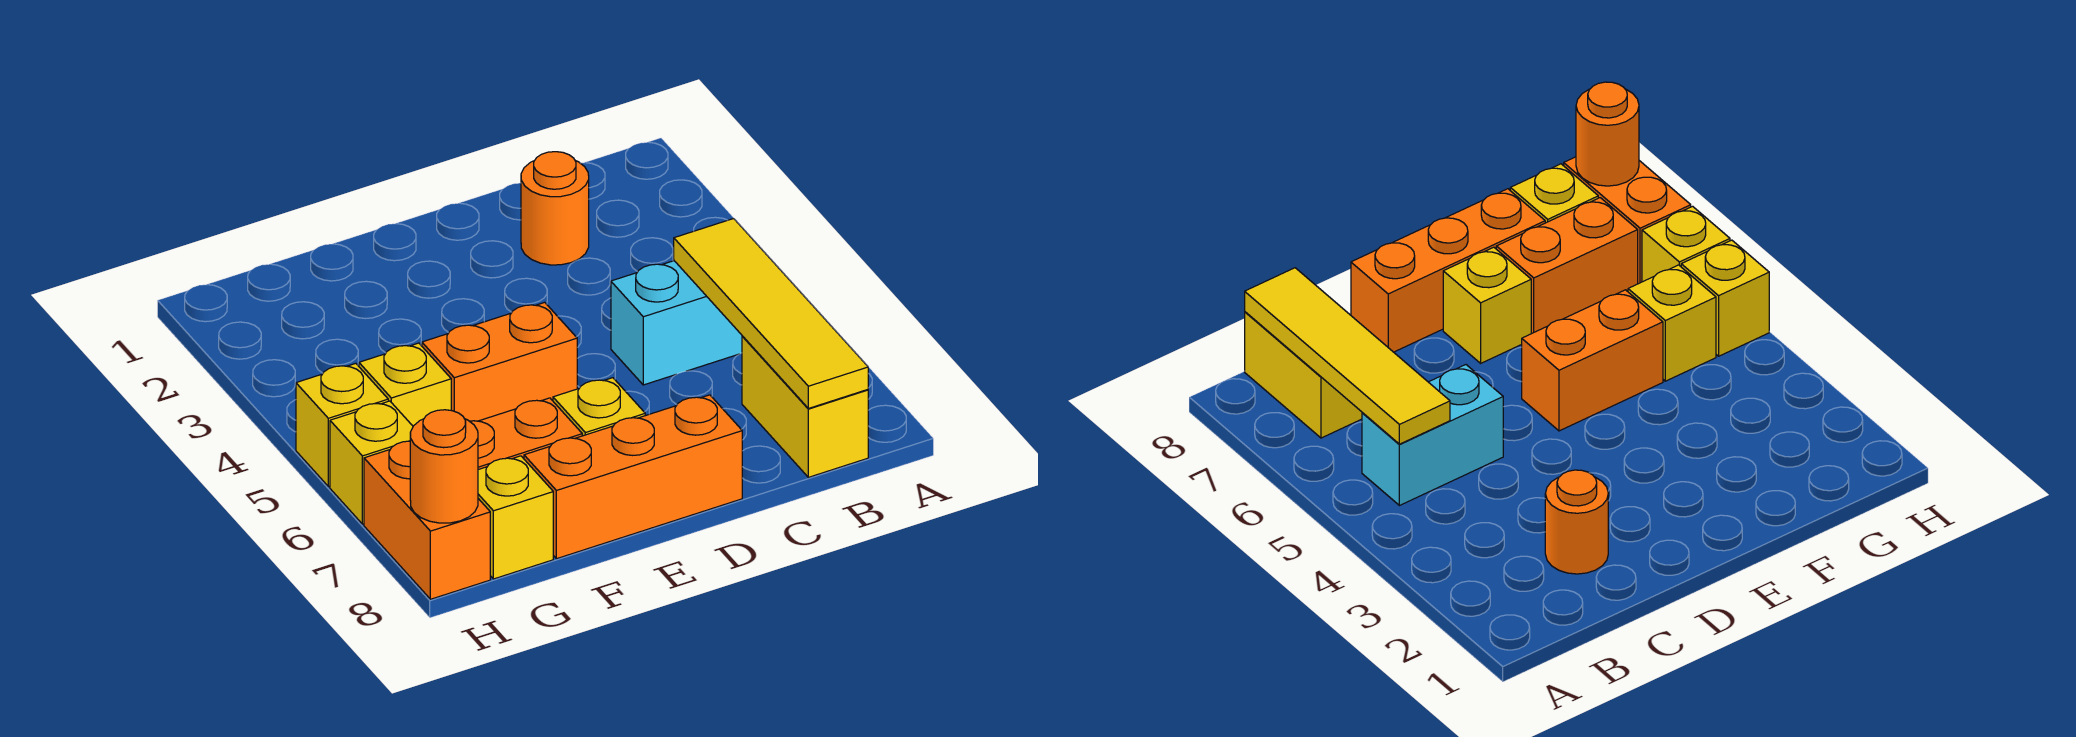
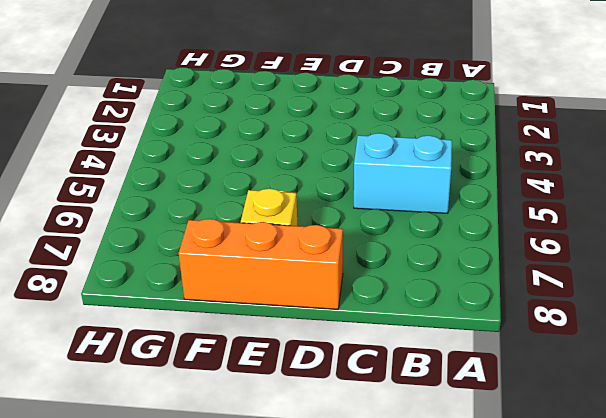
none -> yellow 1x2 brick [742,336,868,477]
none -> orange 1x1 round brick [521,152,589,265]
none -> orange 1x2 brick [422,302,577,421]

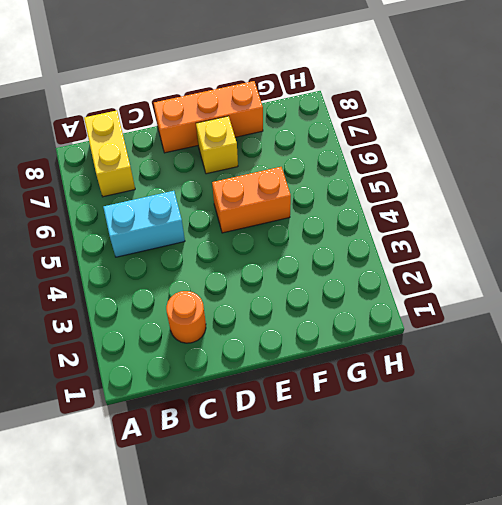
none -> orange 1x2 brick [470,398,582,469]
none -> yellow 1x1 brick [359,343,451,426]
none -> yellow 1x1 brick [478,456,553,579]

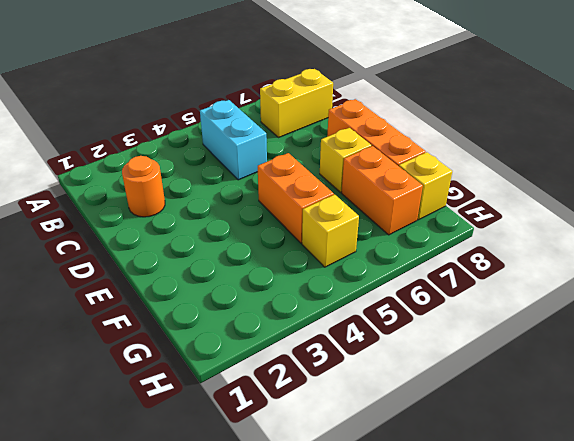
none -> yellow 1x1 brick [296,363,388,487]
none -> yellow 1x1 brick [330,401,413,524]
none -> orange 1x2 brick [364,441,490,599]

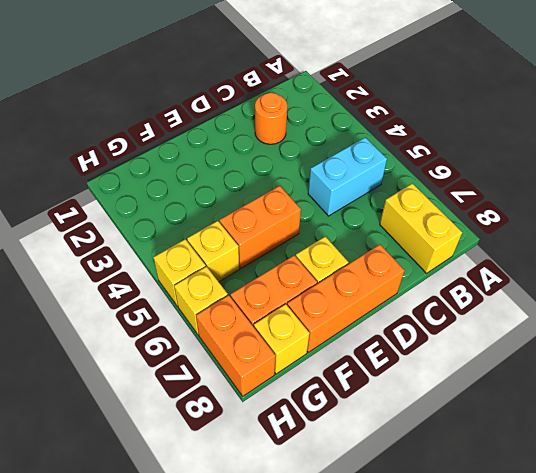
none -> yellow 1x4 tile [674,219,868,408]
none -> orange 1x1 round brick [410,410,478,523]

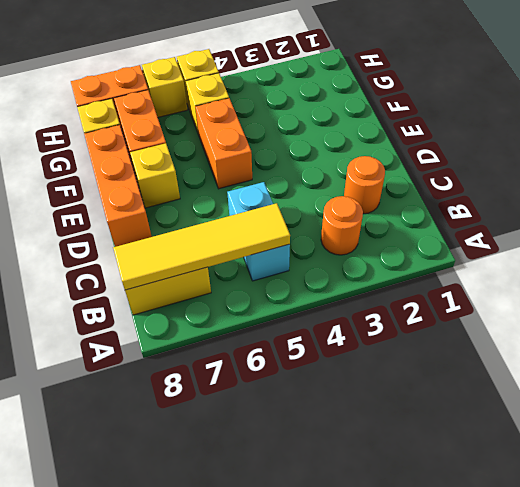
orange 1x1 round brick [321,196,363,255] -> orange 1x1 round brick moved to [410,410,478,523]

